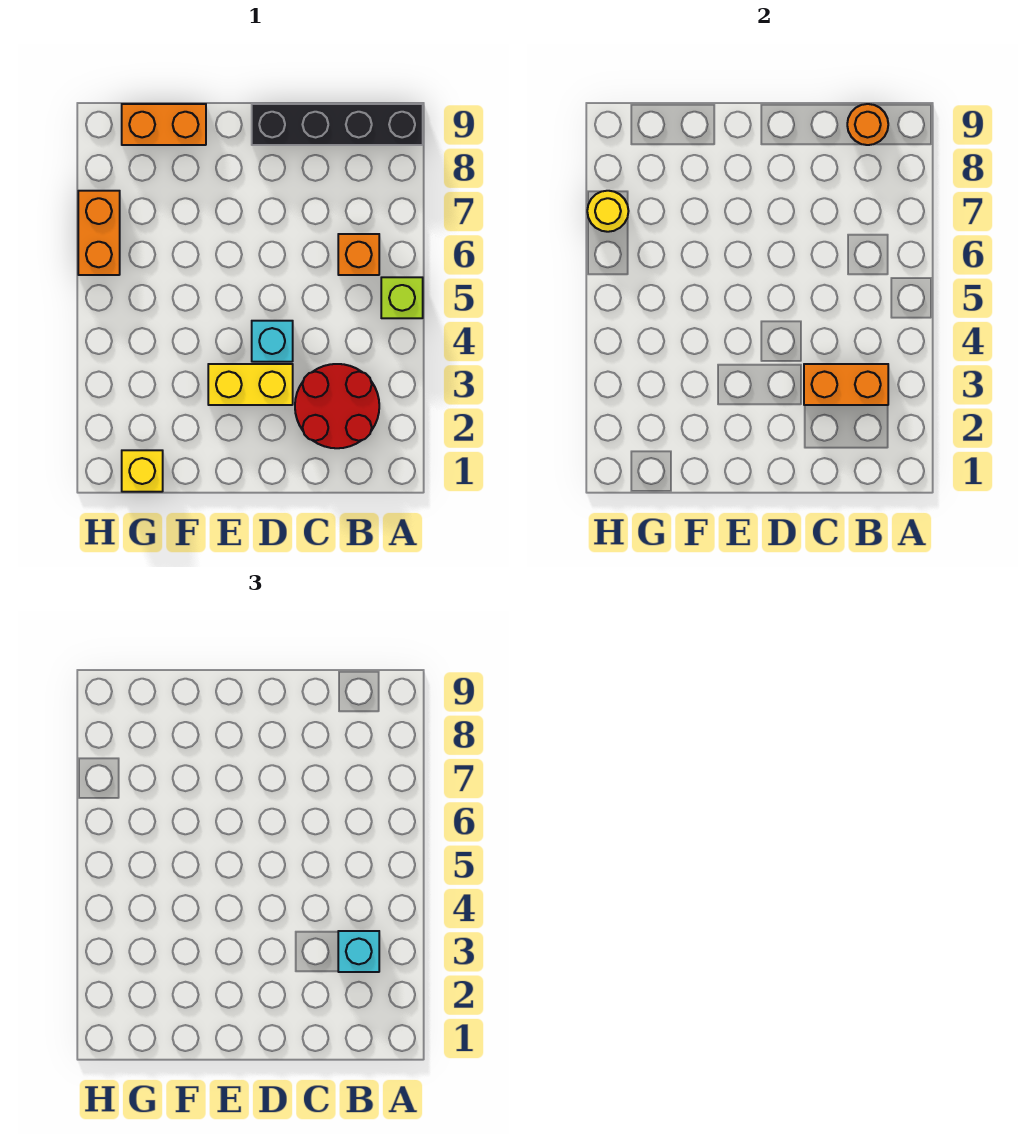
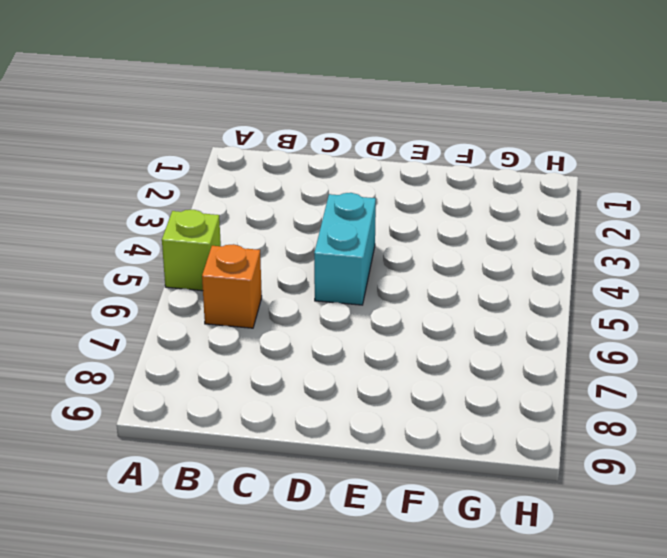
cyan 1x2 brick [314,193,376,305] -> cyan 1x1 brick [252,321,293,362]
none -> black 1x4 brick [252,104,423,145]
none -> red 2x2 round brick [295,364,379,448]
none -> yellow 1x2 brick [208,364,293,405]

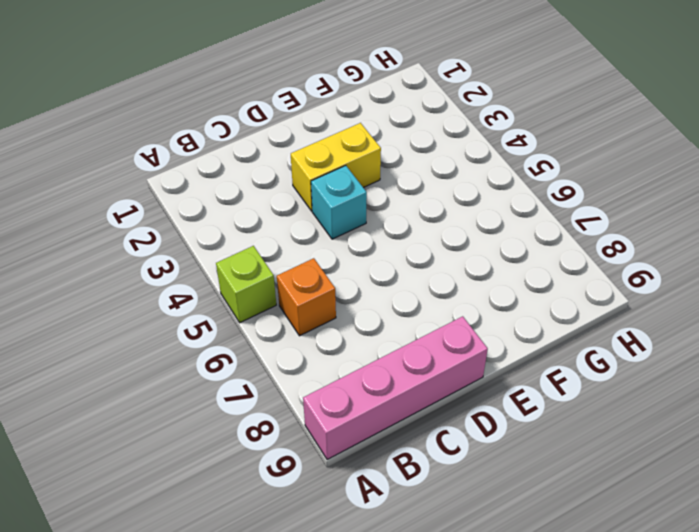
pink 1x4 brick [303,316,488,460] -> black 1x4 brick [252,104,423,145]
none -> red 2x2 round brick [295,364,379,448]
none -> orange 1x2 brick [122,104,206,145]
none -> yellow 1x1 brick [122,450,163,492]

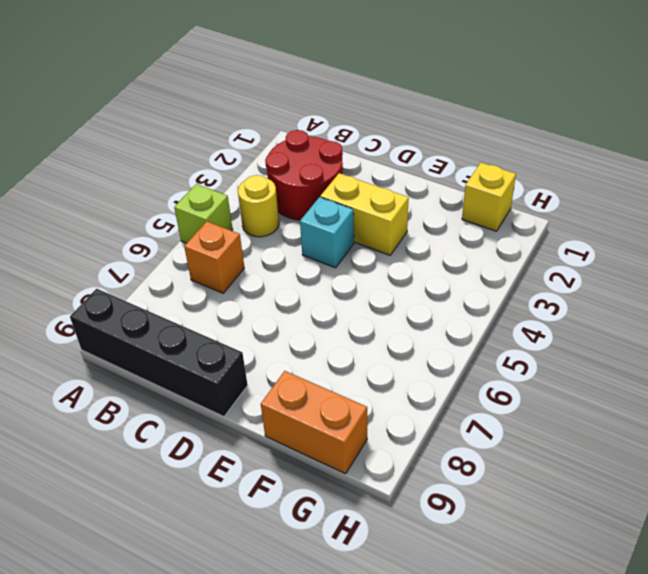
yellow 1x1 round brick [238,175,279,237] -> yellow 1x1 round brick moved to [587,191,628,232]
none -> orange 1x2 brick [78,191,120,275]
none -> orange 1x2 brick [804,364,888,405]
none -> orange 1x1 round brick [847,104,888,145]

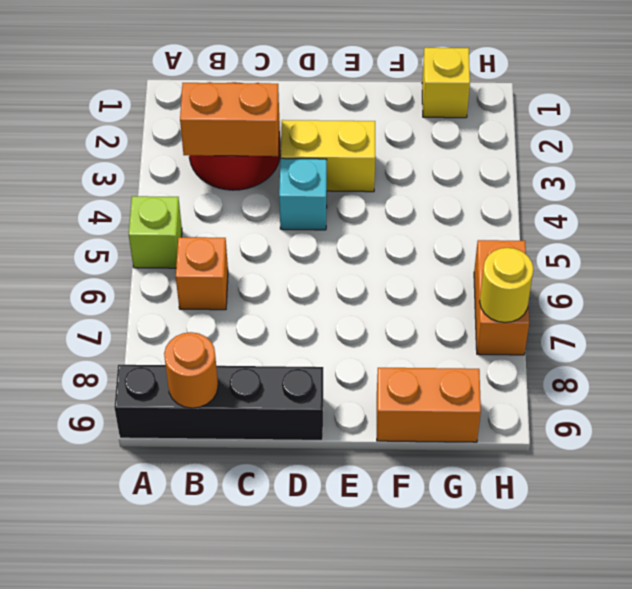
none -> cyan 1x1 brick [338,931,379,972]

